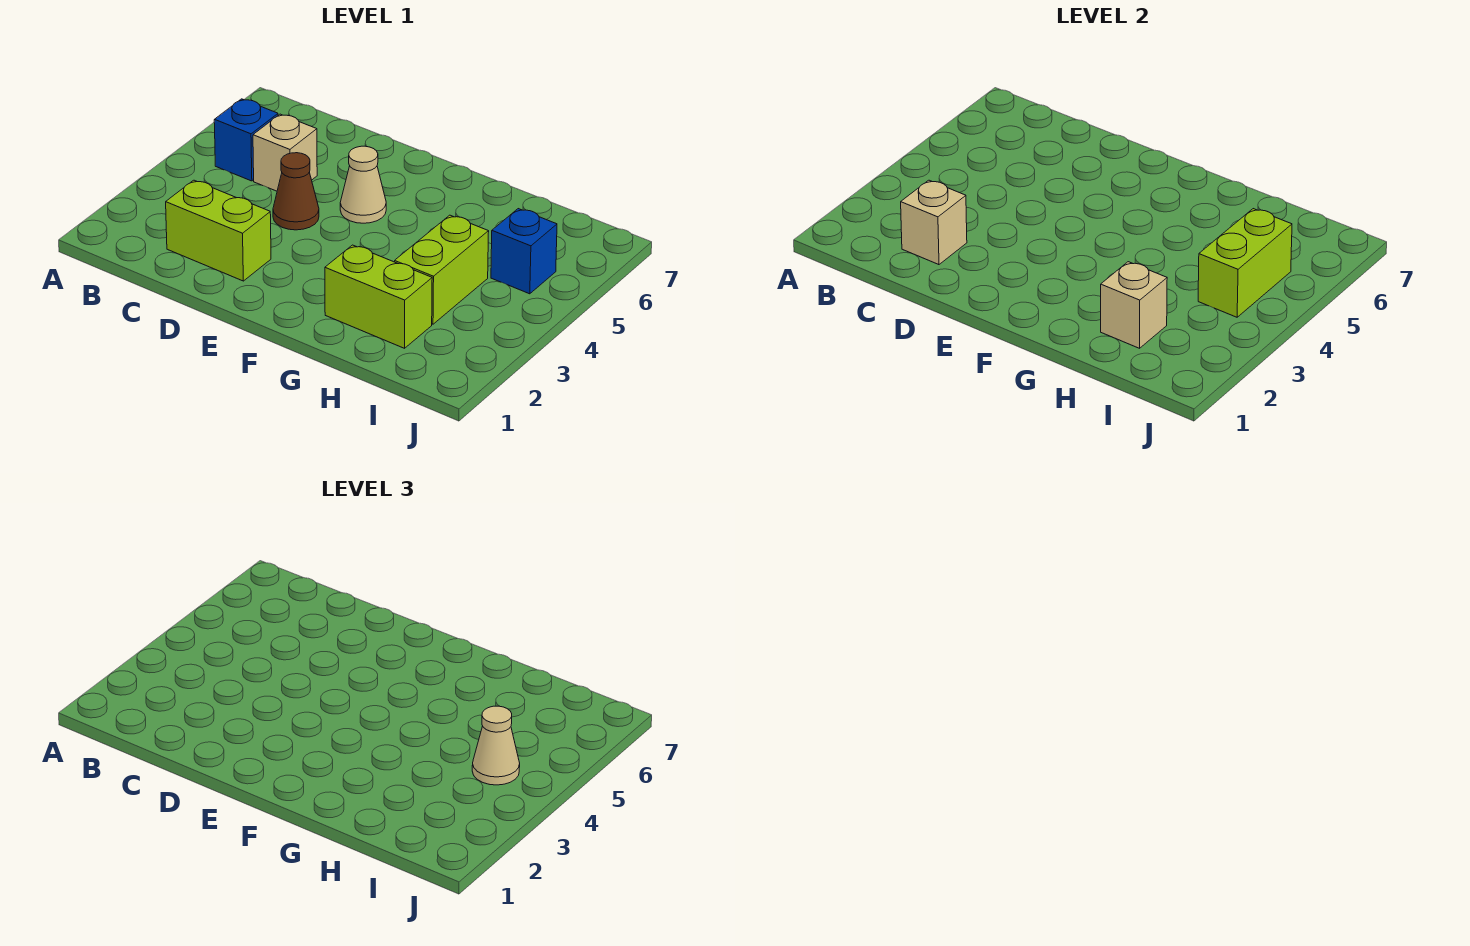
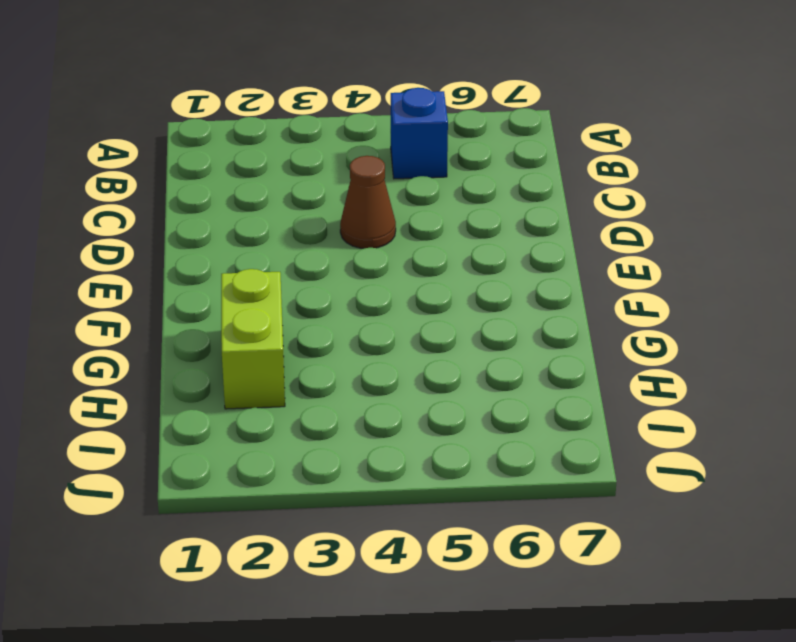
none -> lime 1x2 brick [166,180,271,281]
none -> tan 1x1 brick [253,114,317,191]
none -> tan 1x1 cone [340,146,386,223]

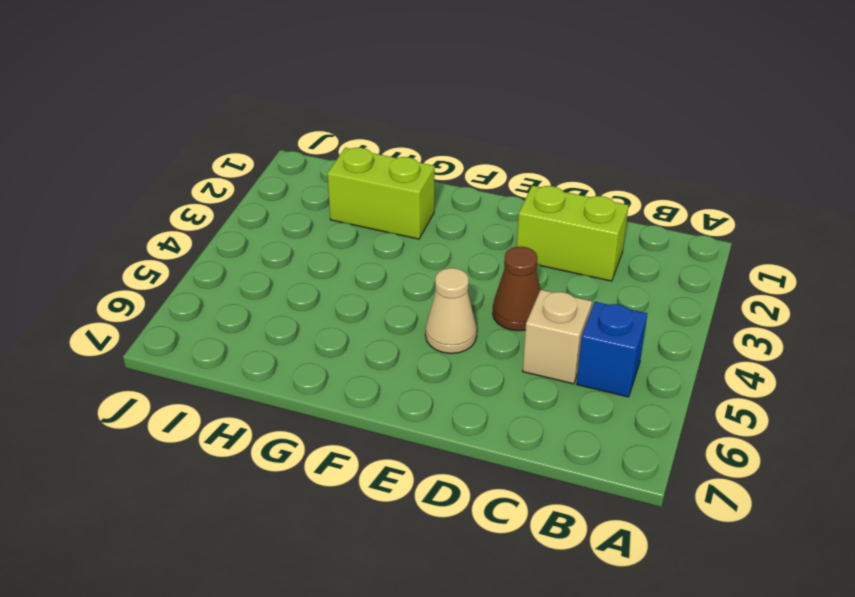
none -> lime 1x2 brick [395,215,489,324]
none -> blue 1x1 brick [491,209,557,294]
none -> tan 1x1 brick [901,180,967,265]

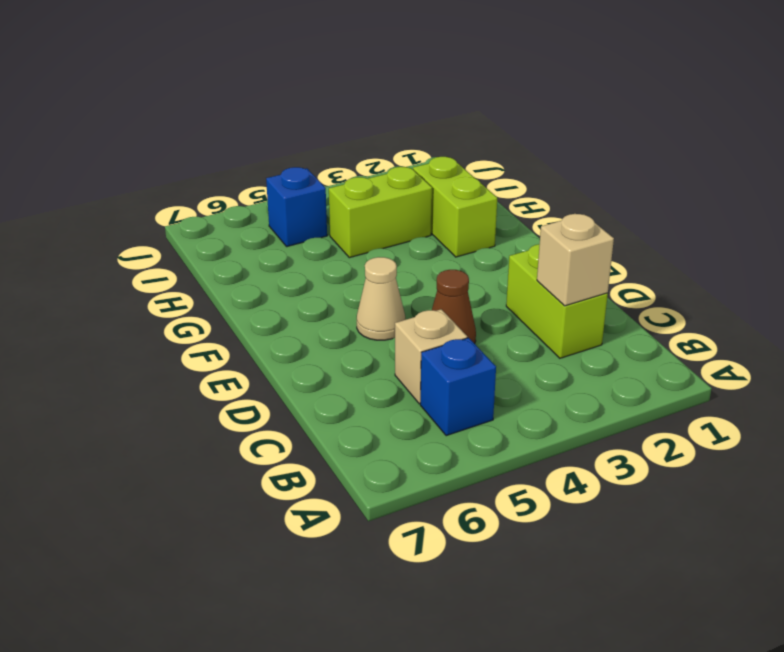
none -> tan 1x1 brick [1101,262,1167,348]
none -> lime 1x2 brick [1198,209,1292,317]
none -> tan 1x1 cone [472,706,520,785]

